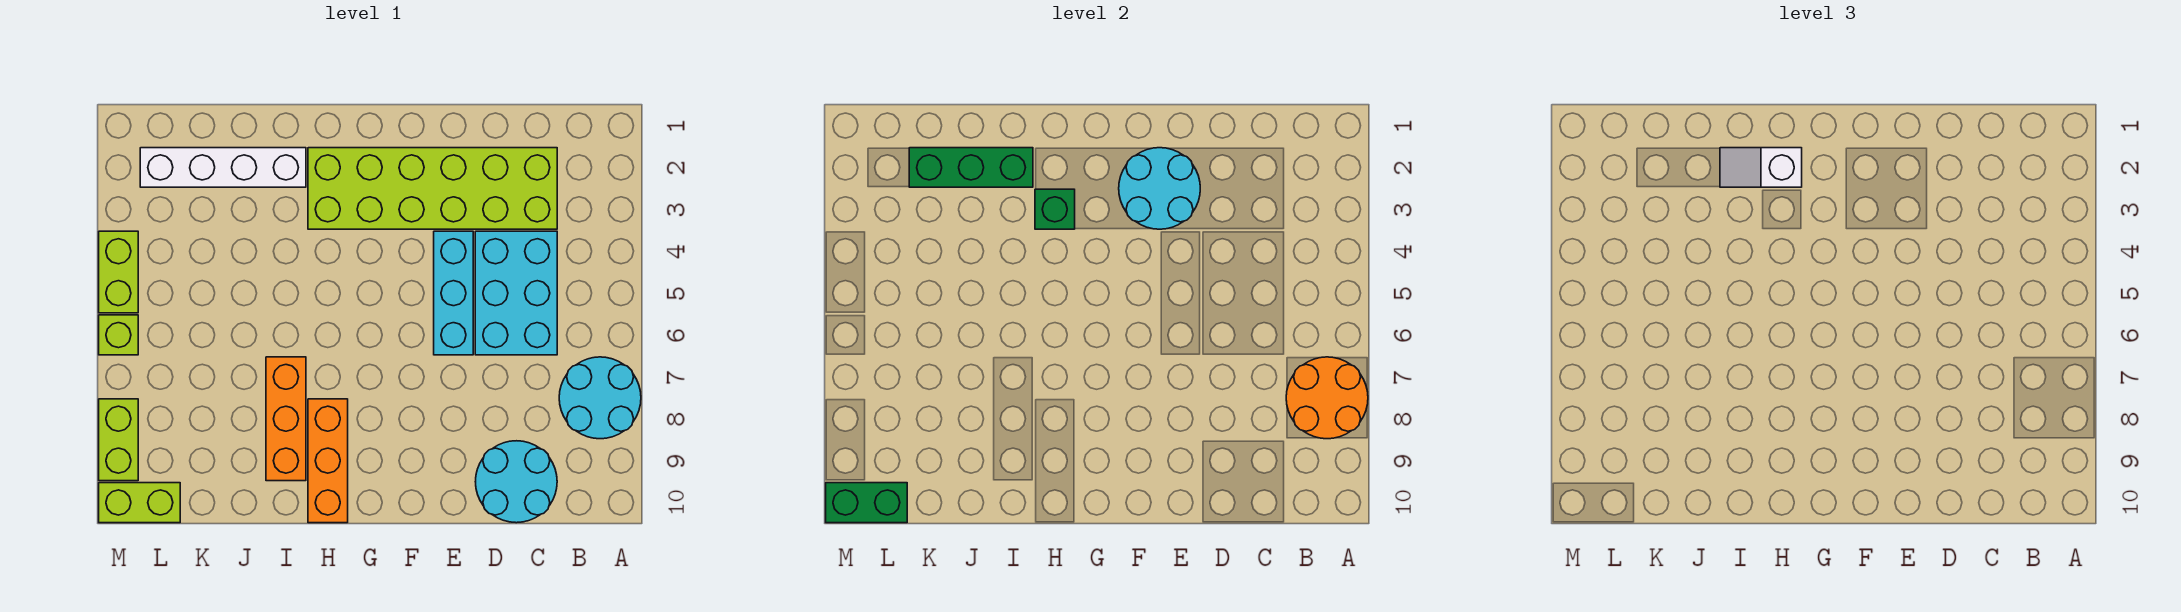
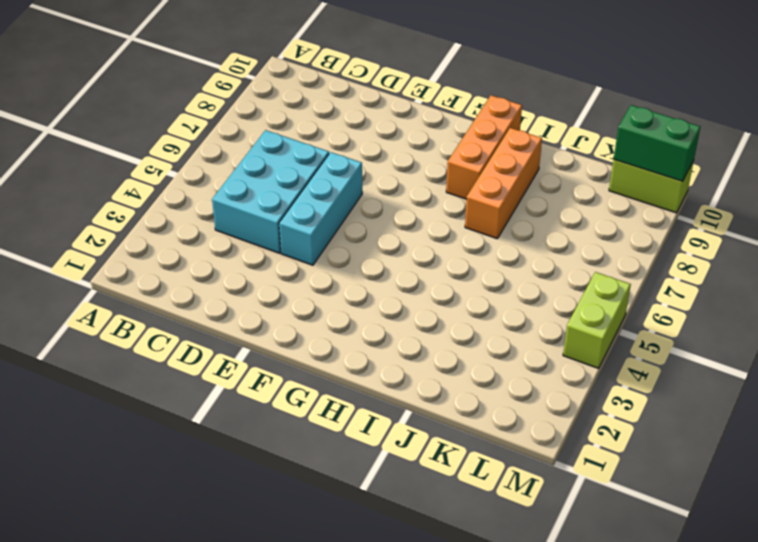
none -> cyan 2x2 round brick [559,357,641,439]
none -> lime 2x6 brick [308,148,557,229]
none -> cyan 2x2 round brick [475,441,557,523]

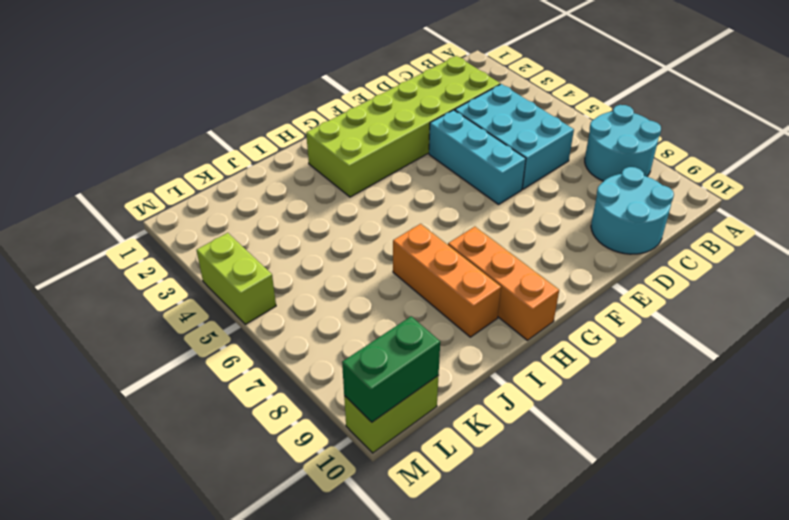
none -> white 1x4 brick [140,148,306,187]
none -> lime 1x1 brick [99,315,138,355]
none -> lime 1x2 brick [99,399,138,481]

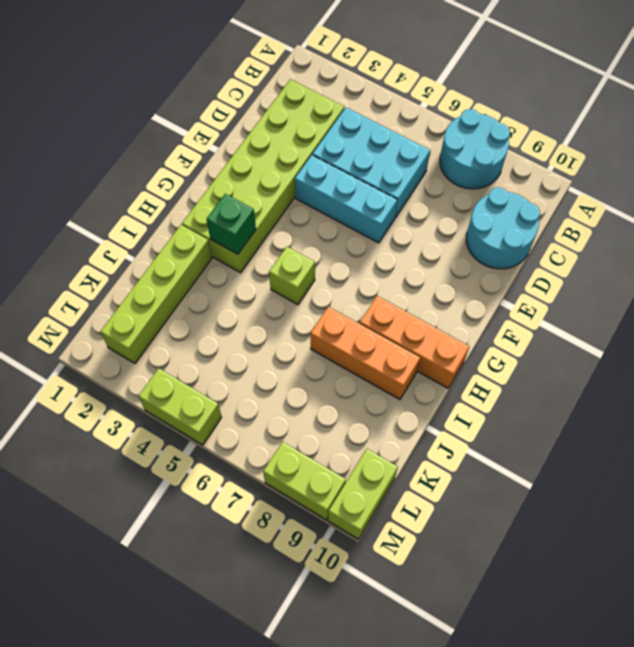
lime 1x1 brick [269,247,315,305] -> lime 1x1 brick moved to [99,315,138,355]
lime 1x4 brick [100,225,212,363] -> white 1x4 brick [140,148,306,187]
none -> orange 2x2 round brick [1286,357,1368,439]
none -> cyan 2x2 round brick [1119,148,1200,229]
none -> green 1x3 brick [909,148,1033,187]

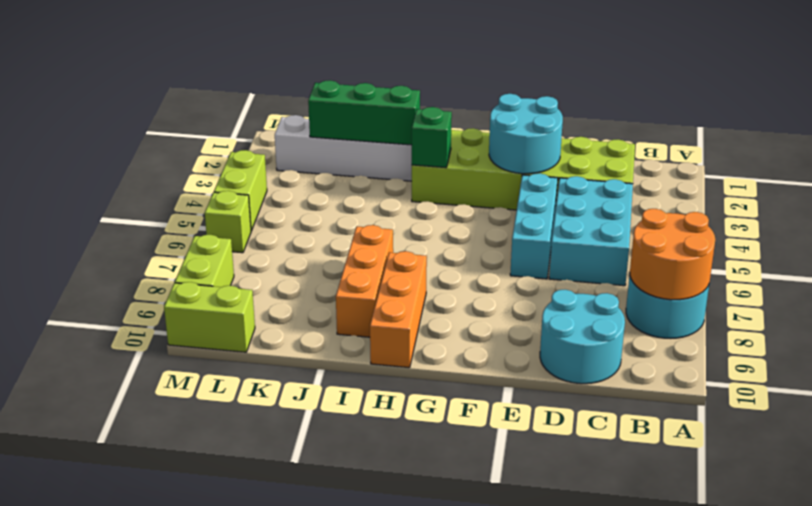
none -> green 1x2 brick [826,483,907,523]
none -> white 1x2 slope [1720,148,1802,187]

